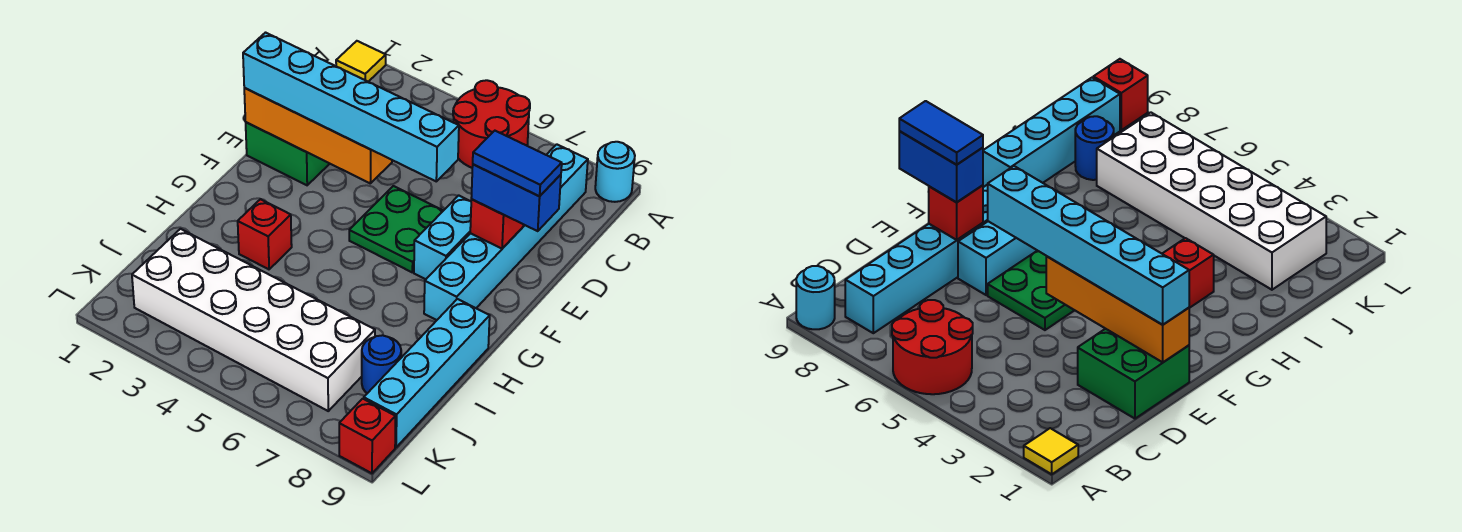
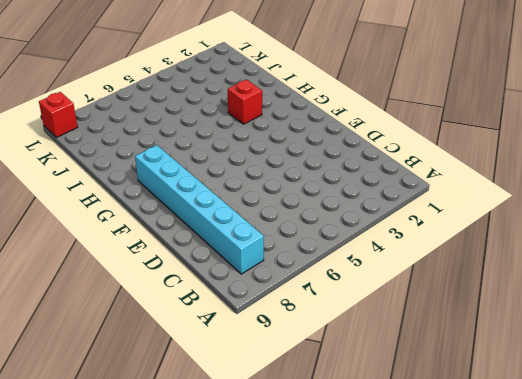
none -> yellow 1x1 tile [336,41,386,82]
none -> red 2x2 round brick [453,80,530,168]
none -> cyan 1x1 round brick [595,142,635,202]

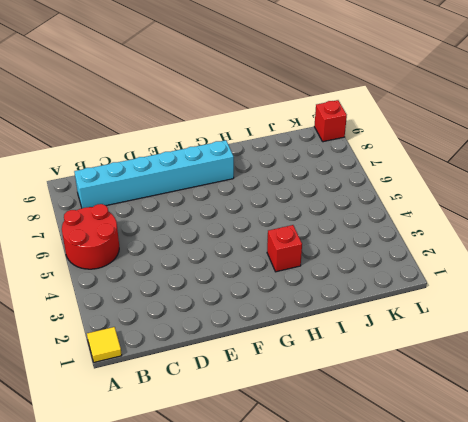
none -> cyan 1x1 round brick [595,142,635,202]
none -> green 2x2 brick [246,122,330,185]
none -> green 2x2 plate [349,186,443,272]

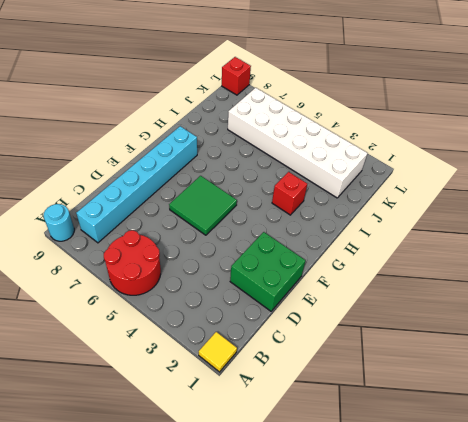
green 2x2 tile [169,176,237,235] -> green 2x2 plate [349,186,443,272]
none -> cyan 1x2 brick [414,195,471,279]
none -> cyan 1x4 brick [364,299,490,447]
none -> blue 1x1 round brick [362,335,401,393]

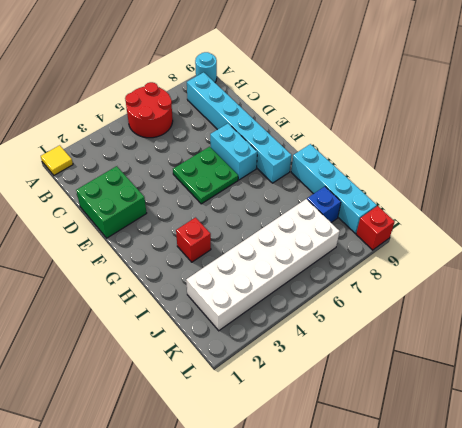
blue 1x1 brick [307,187,341,222] -> blue 1x1 round brick [362,335,401,393]
none -> orange 1x4 brick [244,88,392,183]
none -> red 1x1 brick [470,199,523,249]
none -> cyan 1x6 brick [243,33,459,181]

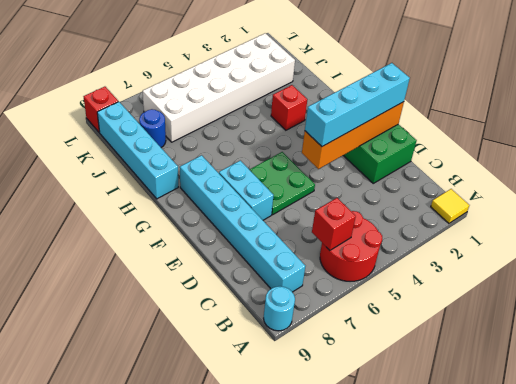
red 1x1 brick [312,198,356,250] -> red 1x1 brick moved to [470,199,523,249]
cyan 1x4 brick [305,63,410,147] -> cyan 1x6 brick [243,33,459,181]
none -> blue 1x2 brick [471,164,561,231]
none -> blue 1x2 tile [473,131,562,196]

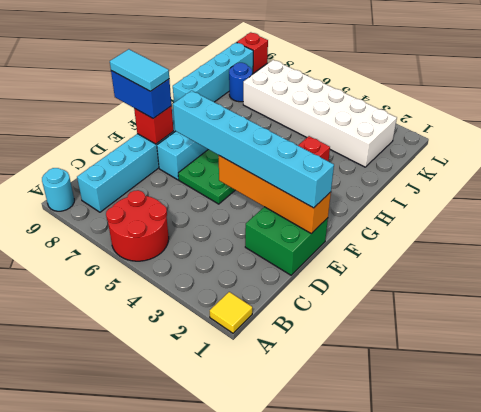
cyan 1x2 tile [110,49,169,91] -> blue 1x2 tile [473,131,562,196]

